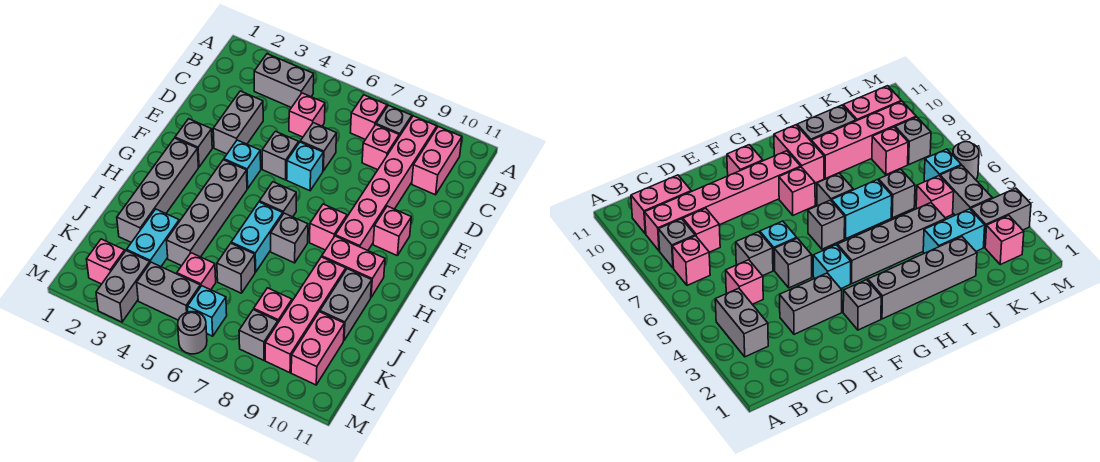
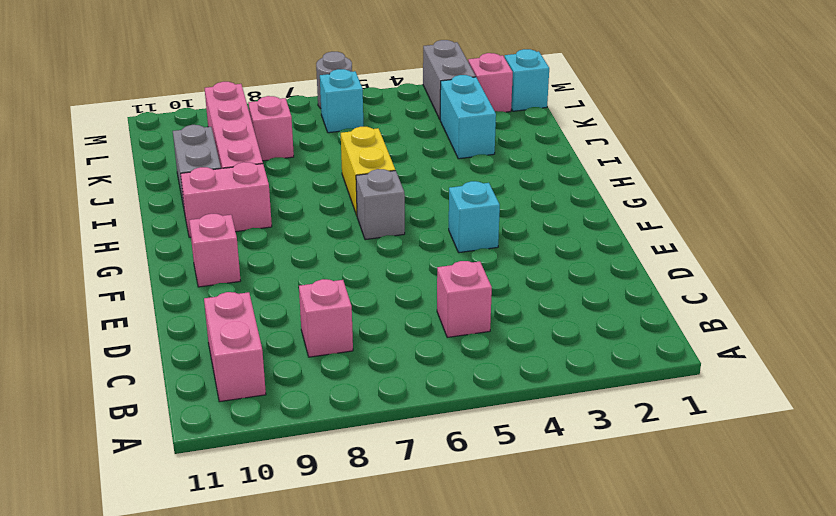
yellow 1x2 brick [341,127,395,215] -> cyan 1x2 brick [231,202,283,272]
cyan 1x1 brick [505,49,549,111] -> cyan 1x1 brick moved to [287,142,323,191]
none -> grey 1x2 brick [254,54,314,108]
none -> pink 1x1 brick [350,95,387,139]
none -> grey 1x1 brick [376,105,412,137]
none -> pink 1x6 brick [335,116,437,250]

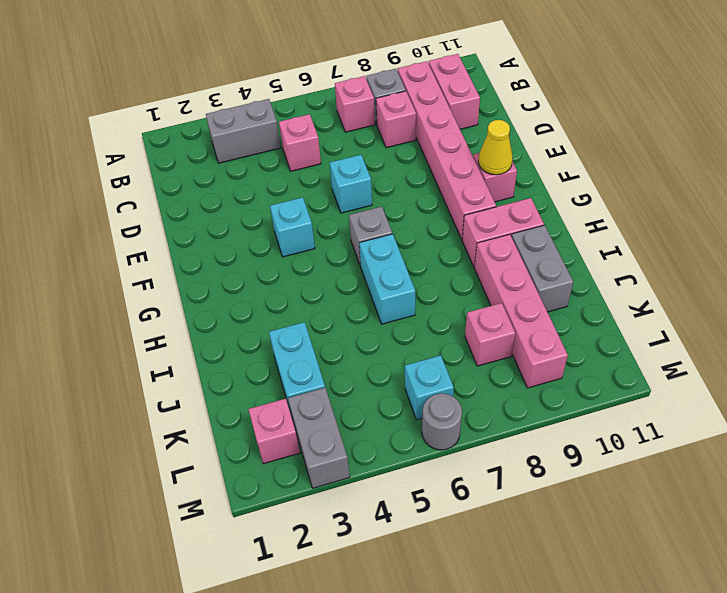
yellow 1x1 cone [478,120,513,175] -> none
none -> grey 1x2 brick [213,91,263,154]
none -> grey 1x1 brick [300,123,337,171]
none -> grey 1x1 brick [262,131,299,180]
none -> grey 1x1 brick [175,119,212,167]

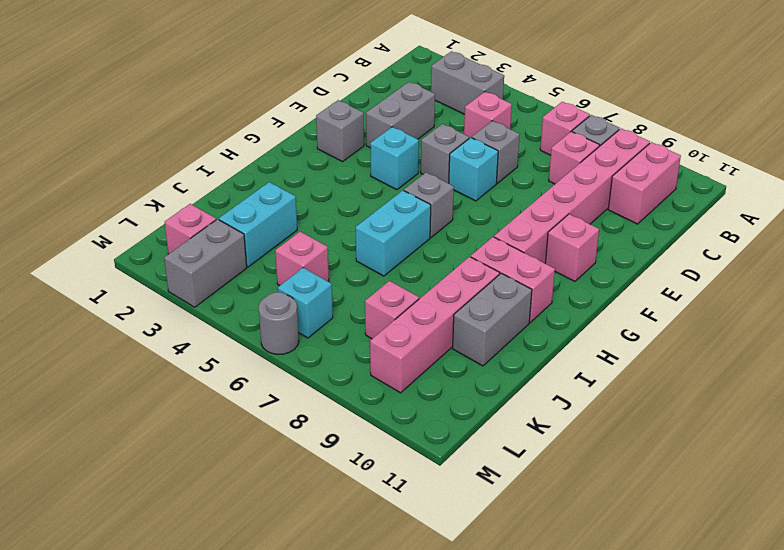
none -> grey 1x4 brick [117,138,198,242]
none -> grey 1x4 brick [166,160,247,266]
none -> pink 1x1 brick [310,204,347,250]
none -> grey 1x1 brick [271,213,308,263]

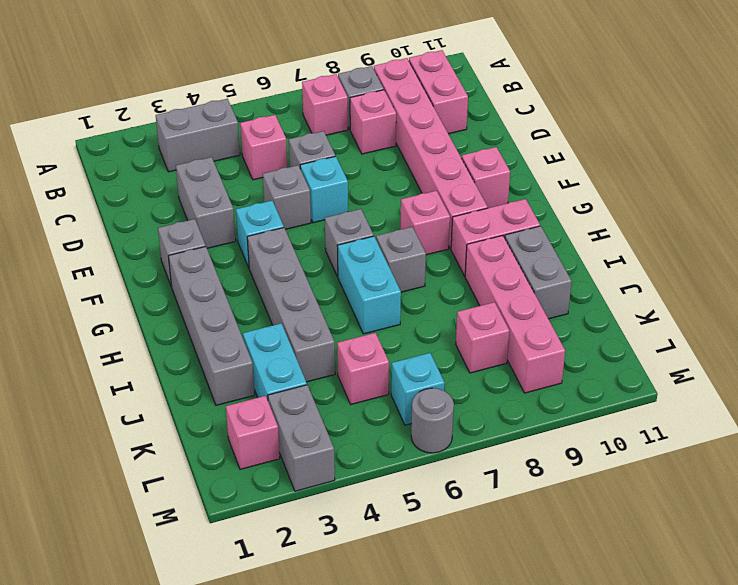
none -> grey 1x1 brick [217,243,255,293]
none -> pink 1x2 brick [291,312,344,385]
none -> grey 1x2 brick [137,262,200,320]
none -> grey 1x1 brick [239,310,278,360]

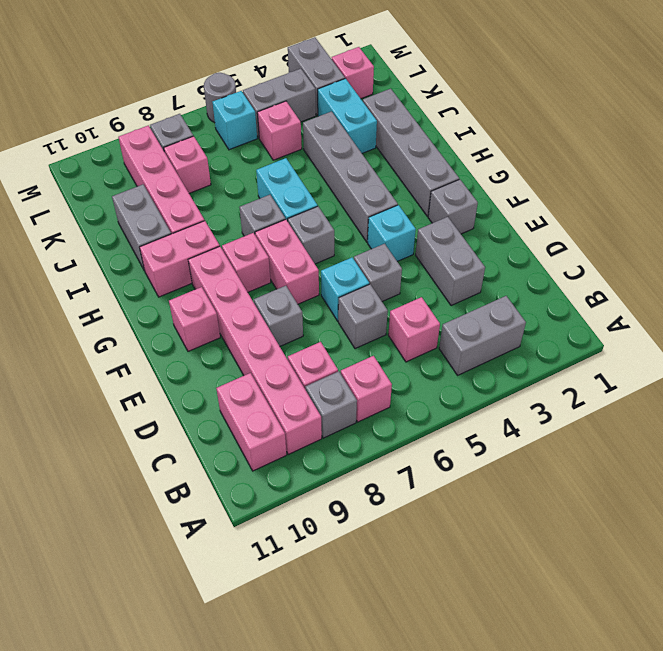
grey 1x1 brick [254,286,303,346] -> grey 1x1 brick moved to [217,243,255,293]
pink 1x2 brick [255,219,319,304] -> pink 1x2 brick moved to [291,312,344,385]

